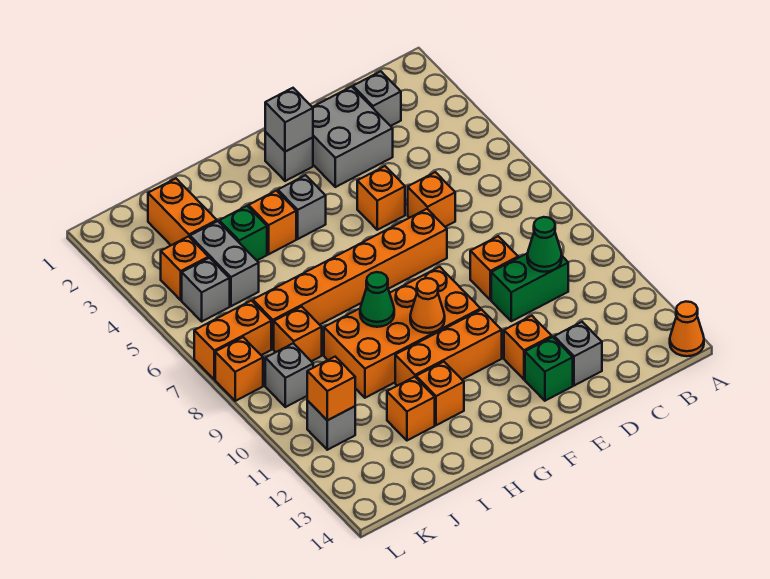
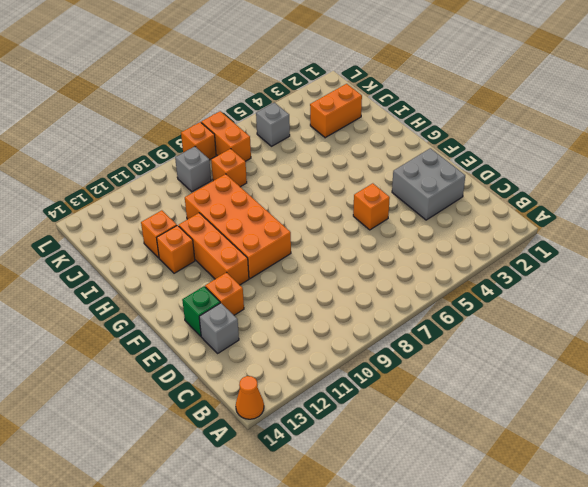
none -> grey 1x1 brick [353,71,401,126]
none -> green 1x2 brick [491,253,568,321]
none -> orange 1x1 brick [408,172,455,227]
none -> orange 1x1 brick [470,236,518,300]

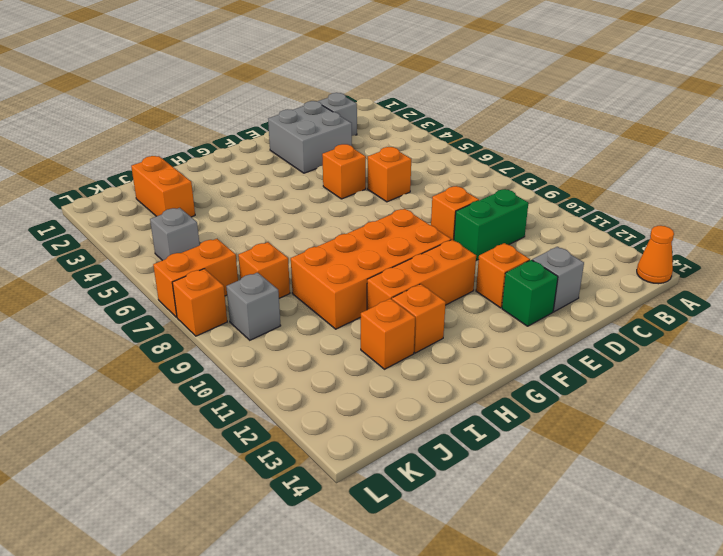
none -> orange 1x6 brick [253,209,447,349]
none -> grey 1x1 brick [265,132,313,181]
none -> grey 1x1 brick [278,175,326,239]
none -> orange 1x1 brick [249,191,296,254]

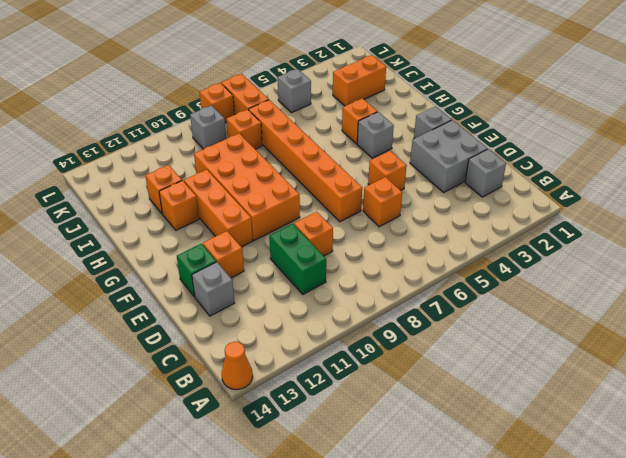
none -> green 1x1 brick [219,206,267,260]
none -> grey 1x2 brick [190,221,259,306]
none -> orange 1x1 brick [161,237,209,300]
none -> grey 1x1 brick [307,401,355,450]

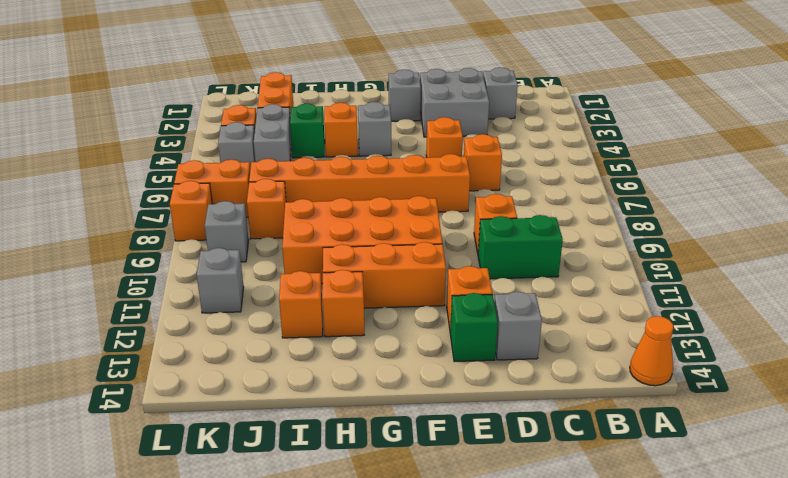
none -> green 1x1 cone [527,217,562,272]
none -> grey 1x1 brick [265,88,313,152]
none -> orange 1x1 cone [410,278,445,333]
none -> green 1x1 cone [360,272,394,327]

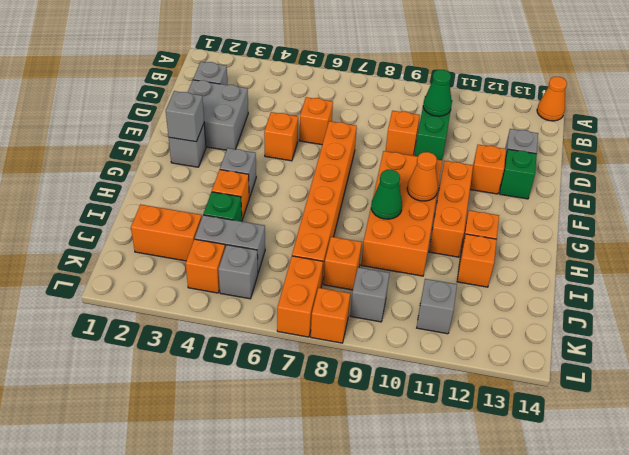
none -> orange 1x1 brick [307,357,355,420]

